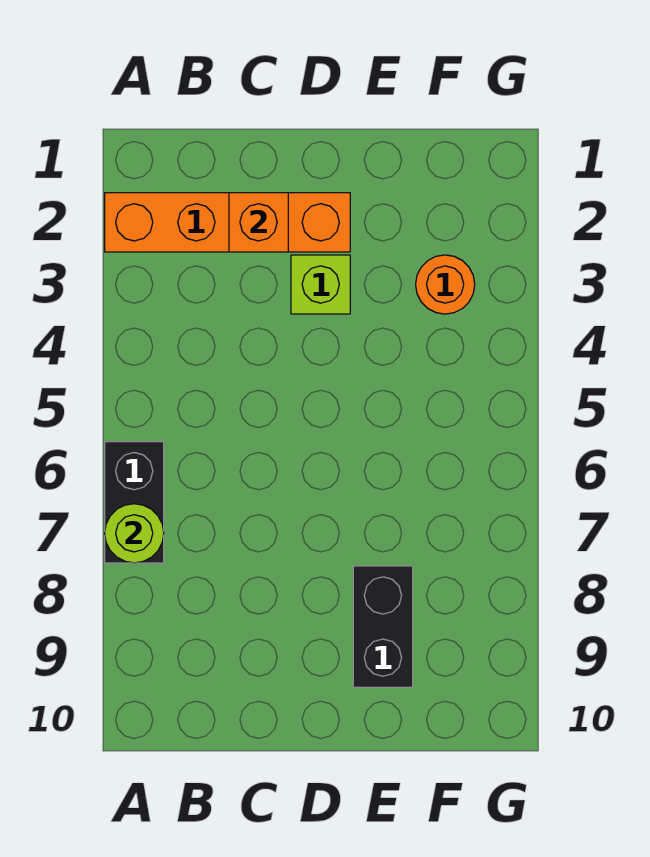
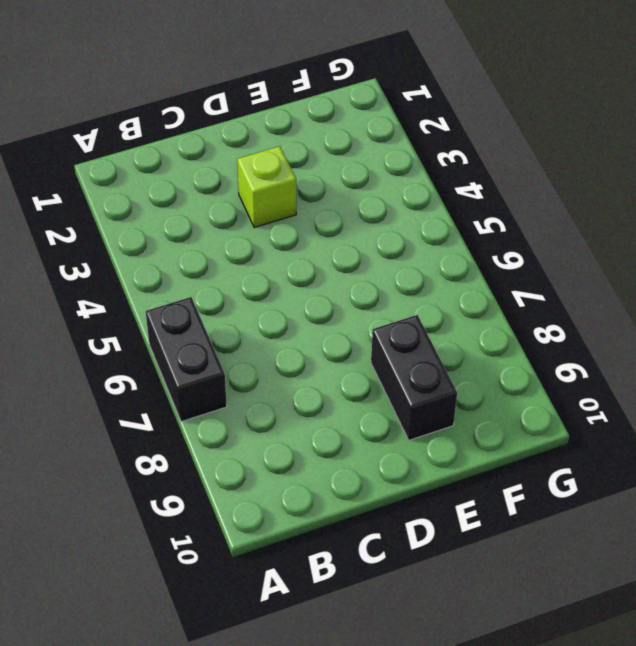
none -> orange 1x4 brick [105,193,350,252]
none -> orange 1x1 round brick [416,255,475,314]

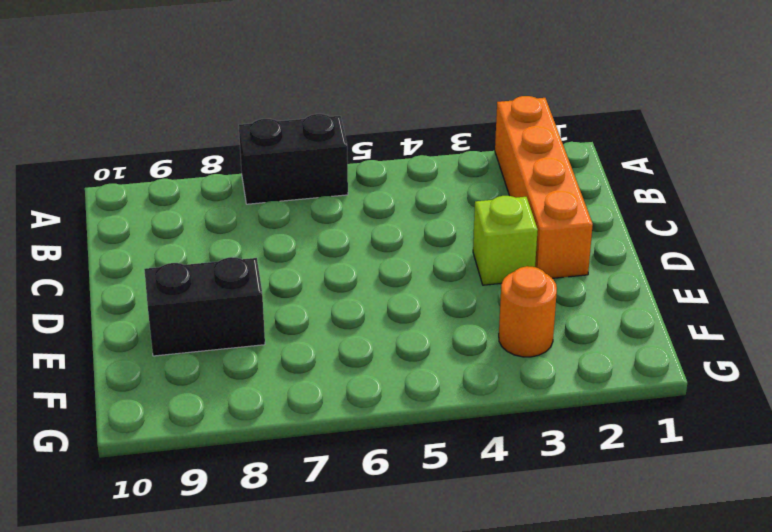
none -> lime 1x1 round brick [105,504,164,563]
none -> orange 1x1 brick [229,193,288,252]

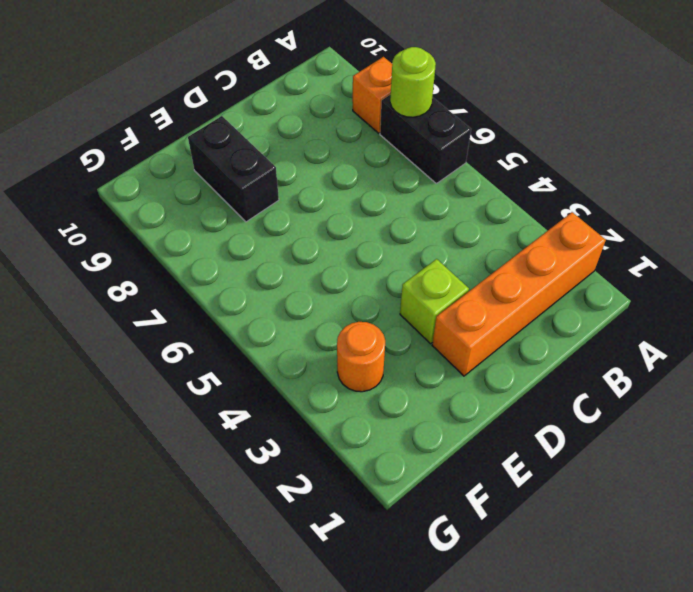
orange 1x1 brick [353,57,392,133] -> orange 1x1 brick moved to [229,193,288,252]

